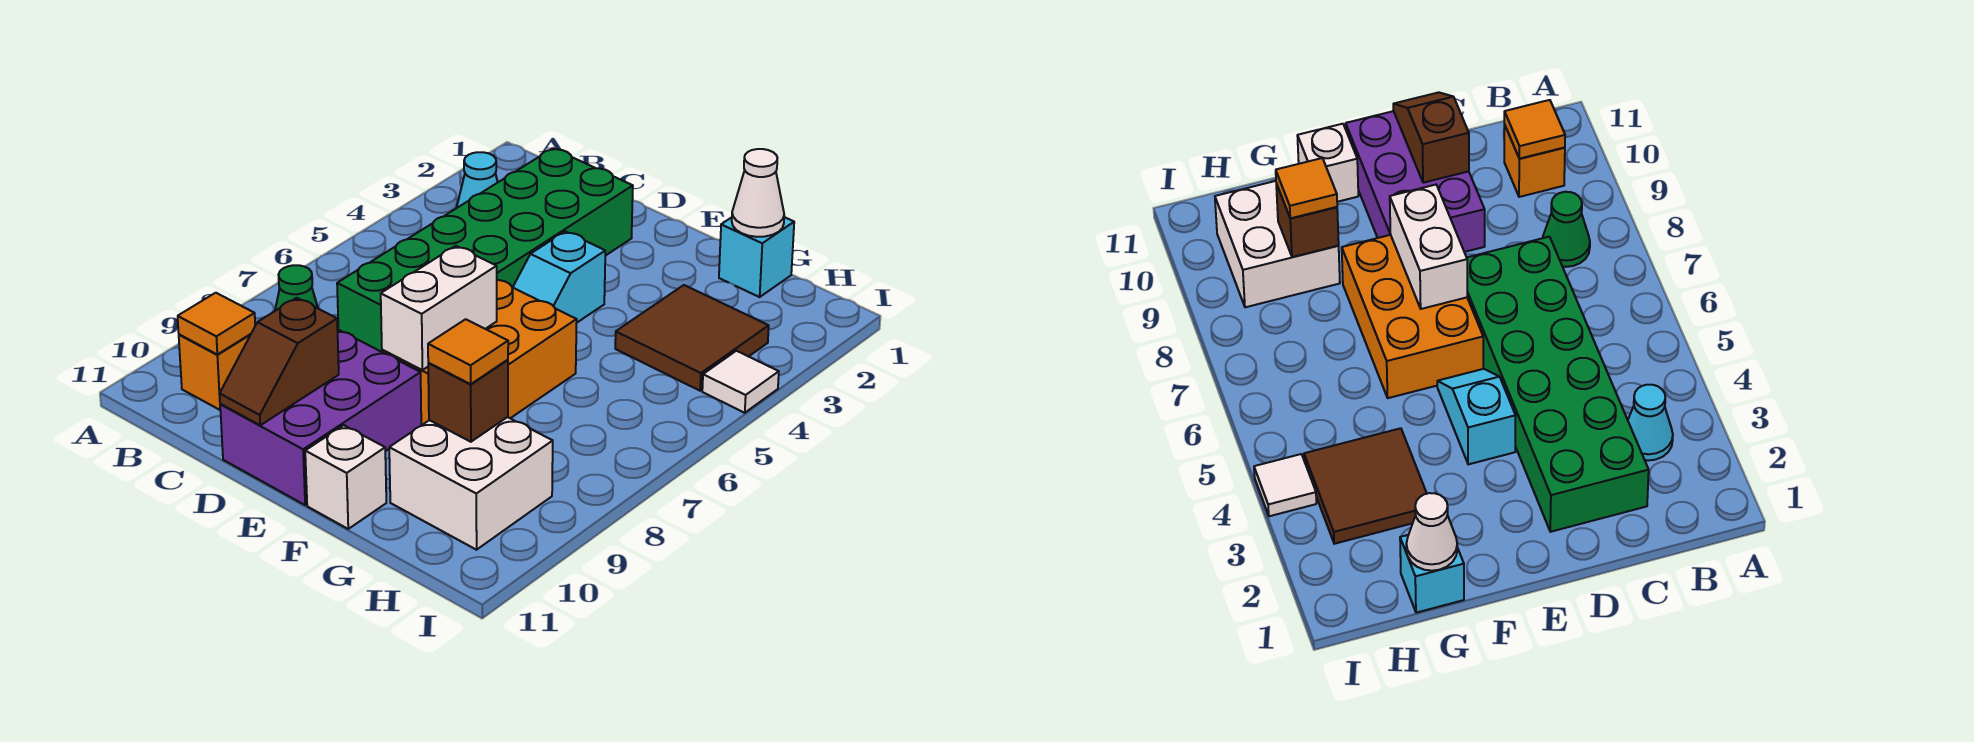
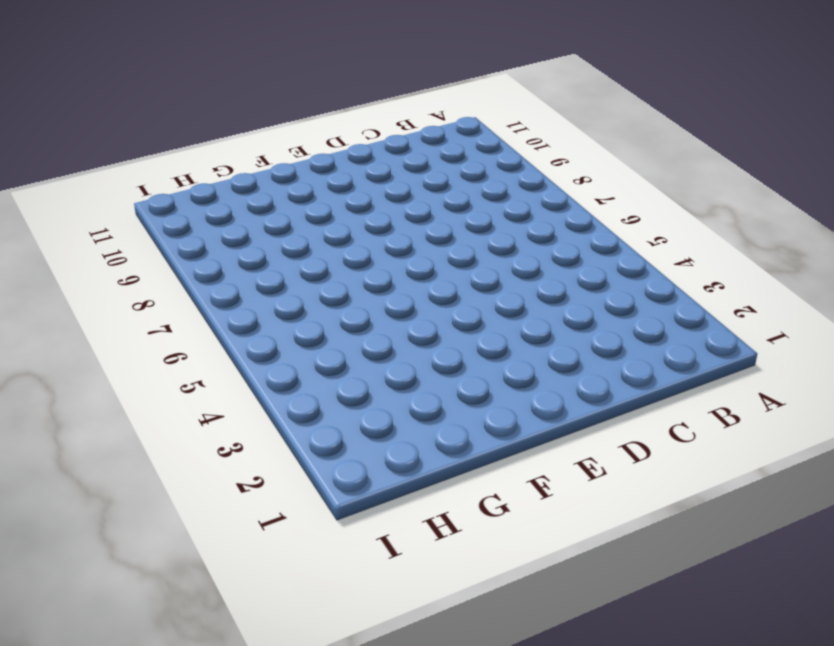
none -> cyan 1x1 cone [457,152,498,208]
none -> green 1x1 cone [275,265,318,311]
none -> orange 1x1 brick [179,334,251,410]

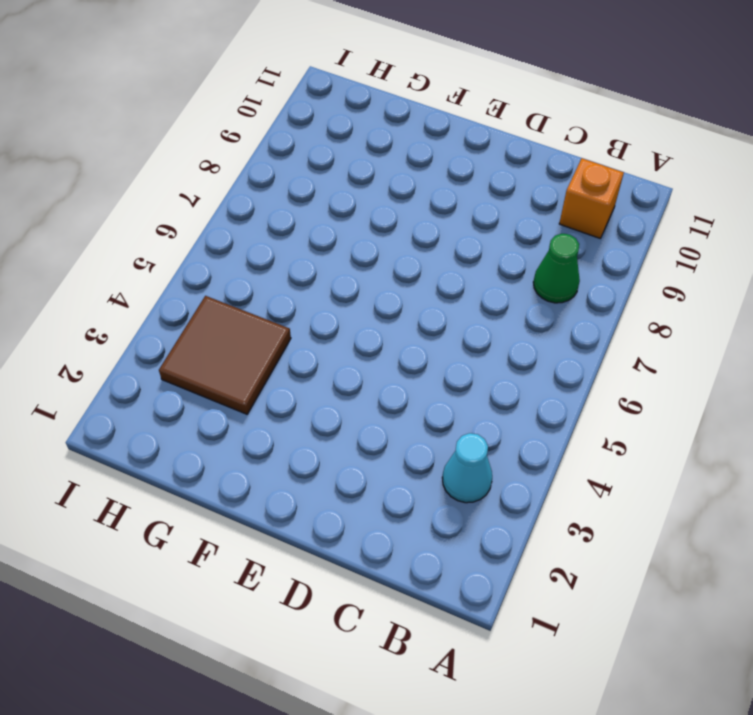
none -> green 2x6 brick [337,148,633,352]
none -> purple 2x3 brick [220,330,421,505]
none -> cyan 1x2 slope [513,231,605,322]

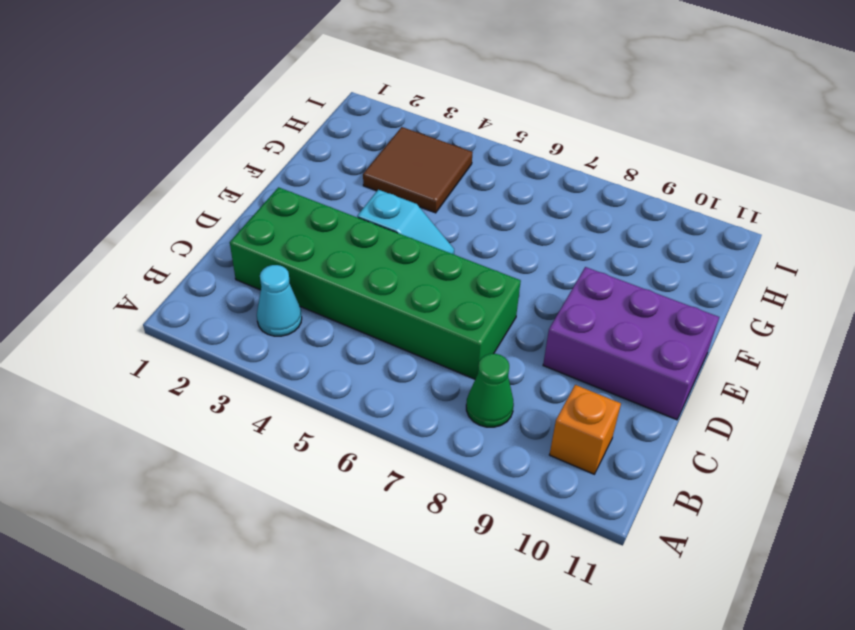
none -> orange 2x3 brick [382,280,577,425]
none -> white 1x1 brick [305,425,386,529]
none -> cyan 1x1 brick [719,217,794,297]

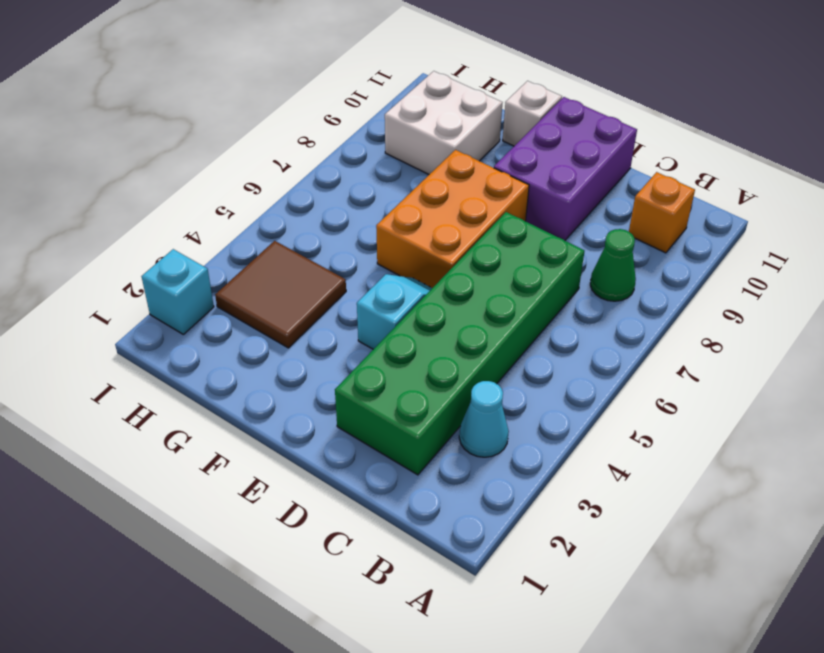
cyan 1x1 brick [142,249,214,334] -> cyan 1x1 brick moved to [719,217,794,297]
none -> white 1x1 tile [702,351,779,413]
none -> orange 1x1 tile [178,293,255,354]
none -> brown 1x2 slope [220,298,339,425]

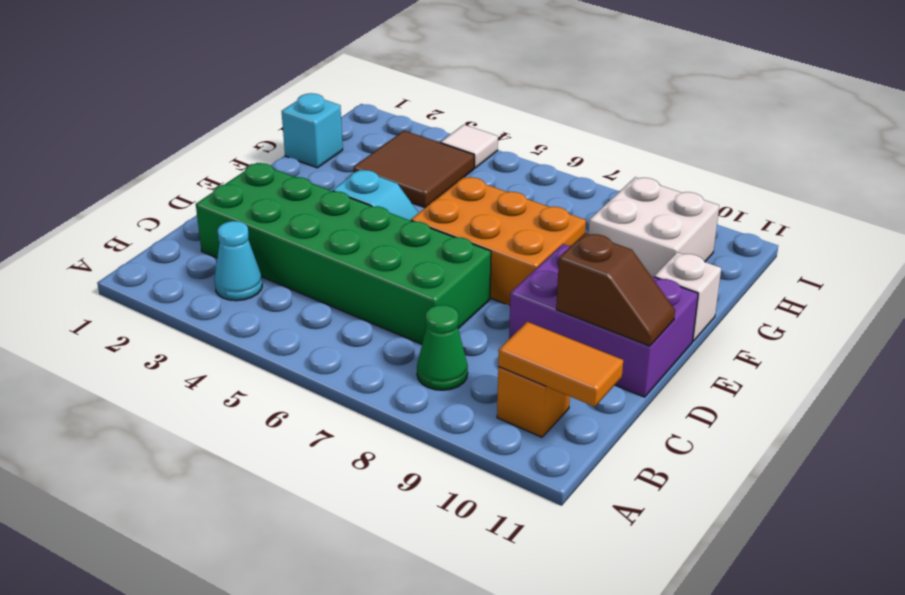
orange 1x2 tile [498,322,623,407] -> orange 1x1 tile [178,293,255,354]
none -> white 1x2 brick [381,246,497,370]
none -> white 1x1 cone [732,149,784,237]
none -> brown 1x1 brick [428,360,508,442]

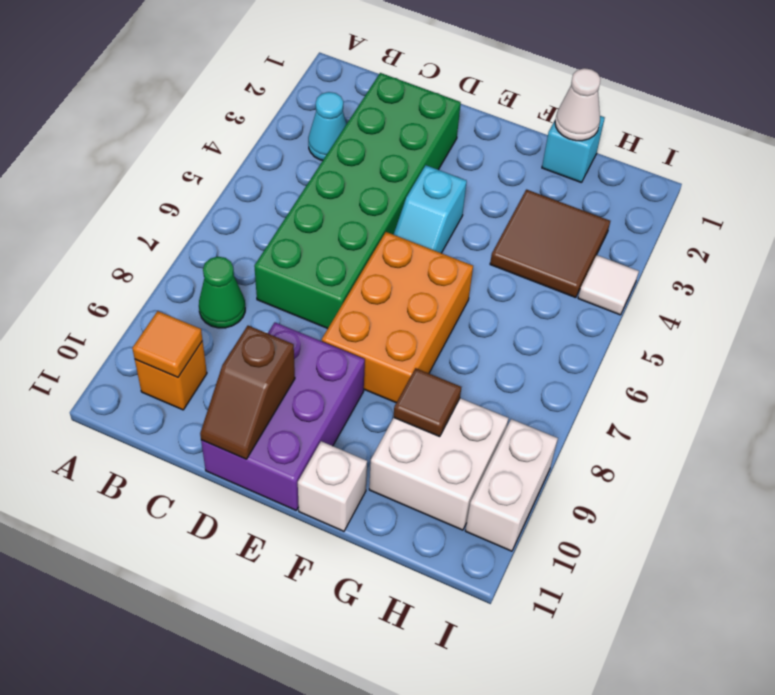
brown 1x1 tile [394,368,461,437] -> brown 1x1 brick [428,360,508,442]
white 1x2 brick [465,419,558,551] -> white 1x2 brick moved to [381,246,497,370]
none -> orange 1x1 tile [428,319,508,384]

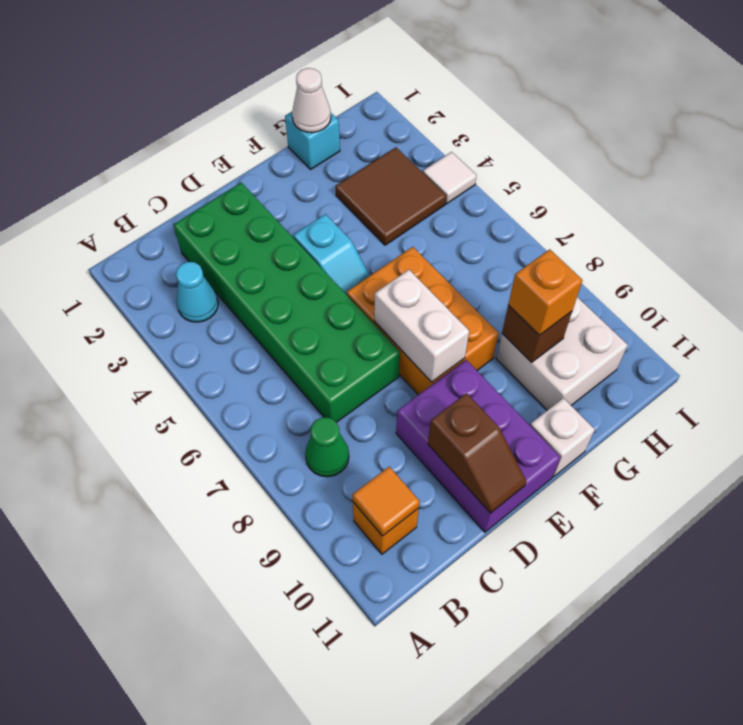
orange 1x1 brick [508,249,583,335] -> orange 1x1 tile [428,319,508,384]

